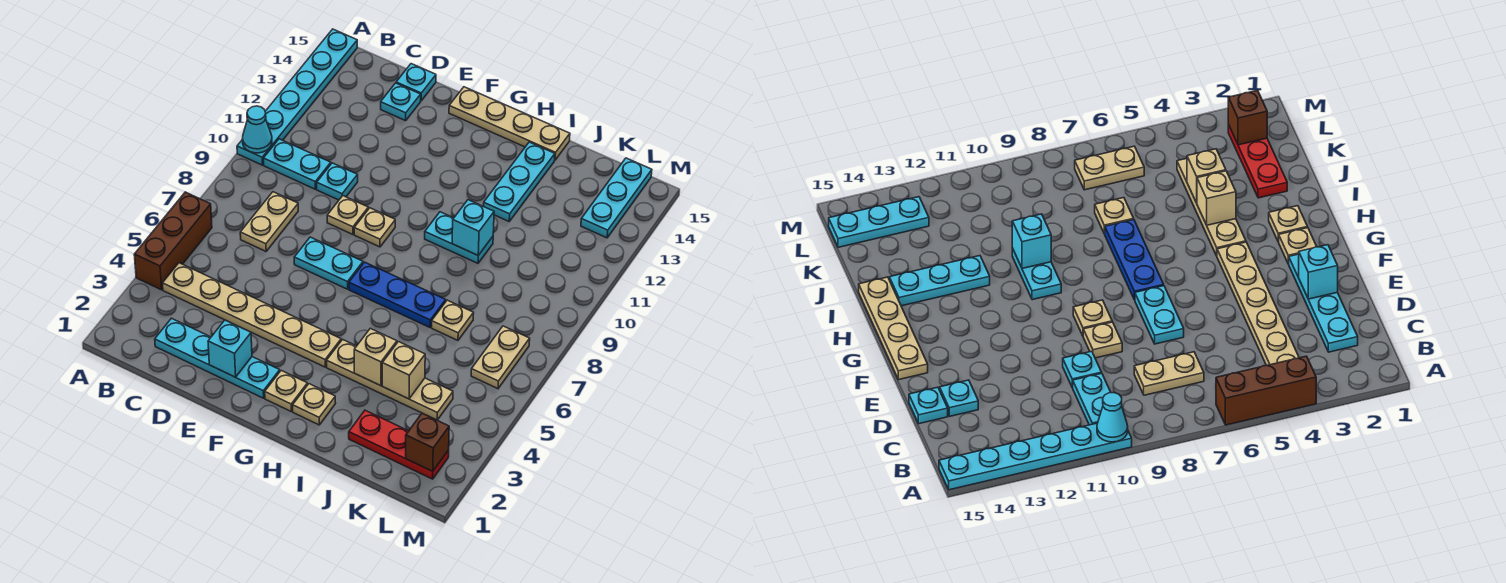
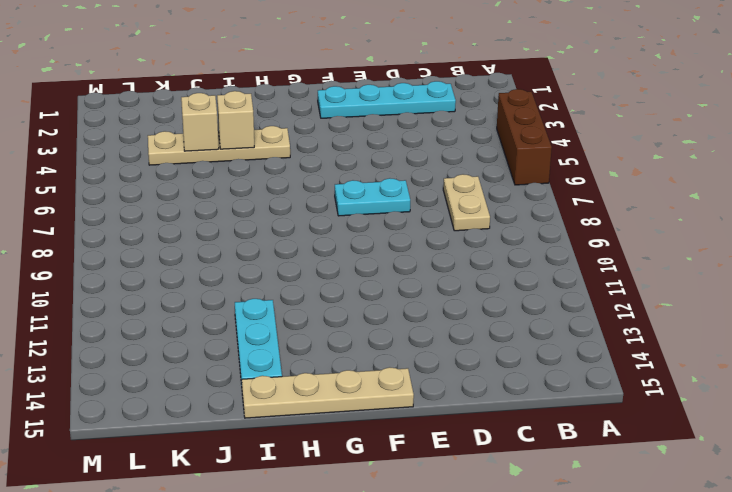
none -> cyan 1x6 plate [237,29,357,165]
none -> tan 1x6 plate [163,263,341,367]
none -> cyan 1x2 plate [263,139,331,189]

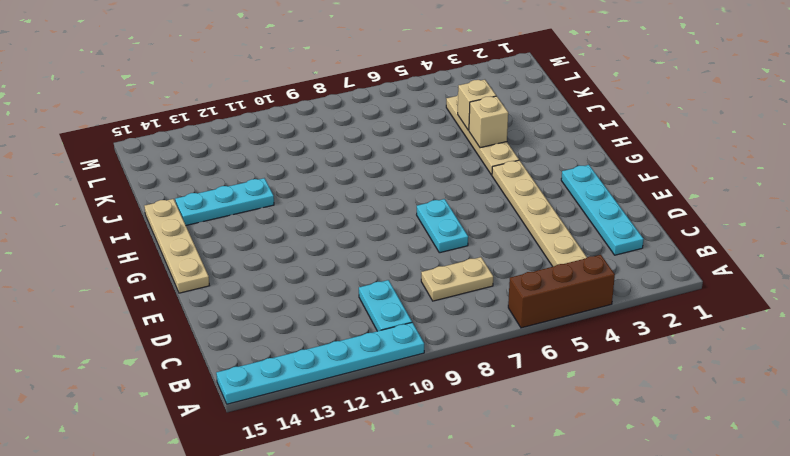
none -> cyan 1x1 plate [317,163,358,200]
none -> cyan 1x1 plate [381,83,421,121]
none -> cyan 1x1 plate [396,64,436,101]

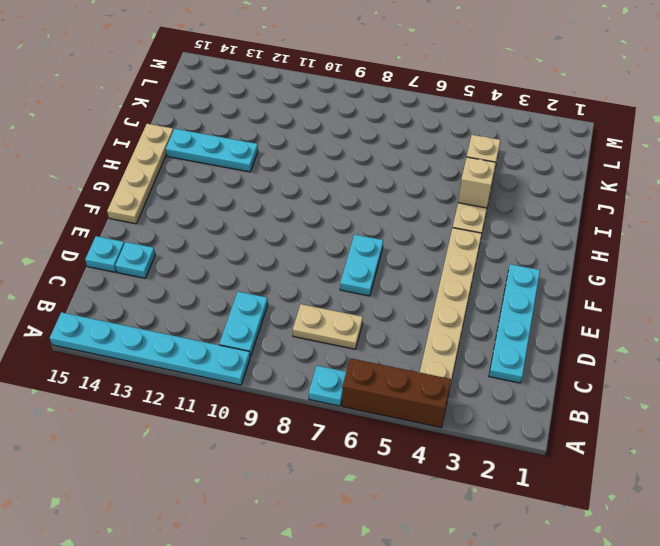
cyan 1x1 plate [309,366,346,406] -> cyan 1x1 plate moved to [317,163,358,200]
none -> tan 1x1 plate [327,196,368,234]
none -> tan 1x1 plate [354,208,395,247]
none -> tan 1x1 plate [265,371,308,411]

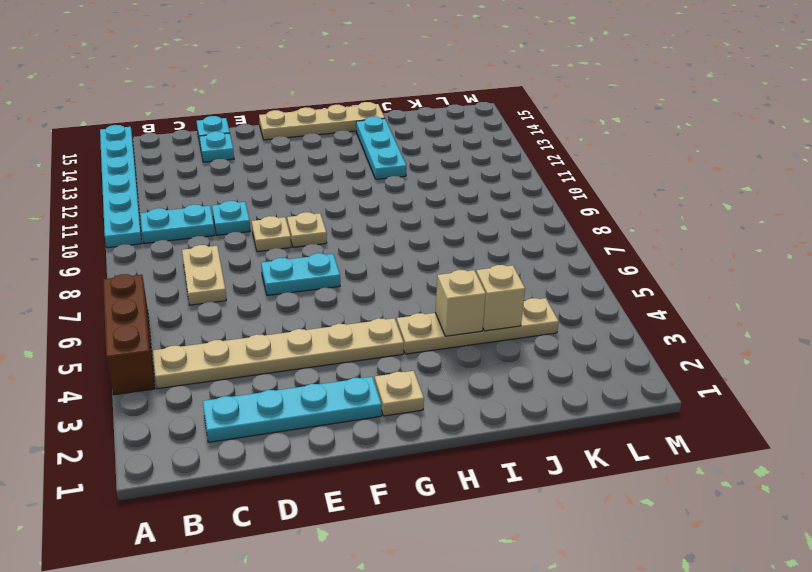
none -> blue 1x3 plate [349,262,446,327]
none -> tan 1x1 plate [293,384,336,425]
none -> cyan 1x2 plate [425,212,493,263]

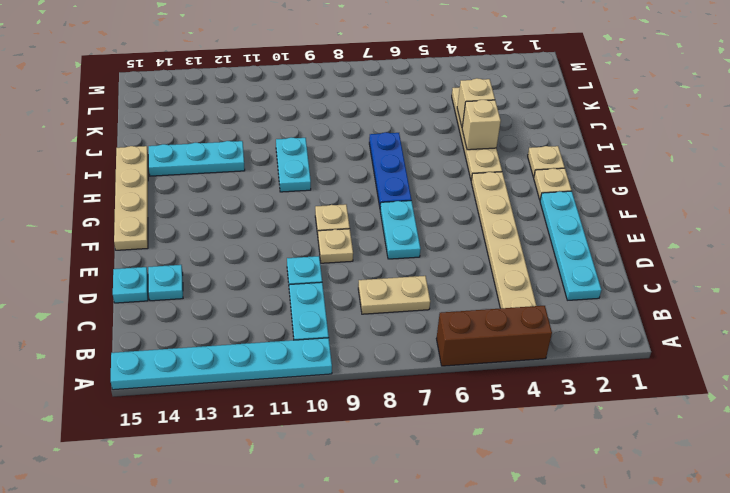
none -> red 1x3 plate [349,410,449,479]
none -> tan 1x1 plate [432,300,474,340]
none -> tan 1x2 plate [471,326,530,389]

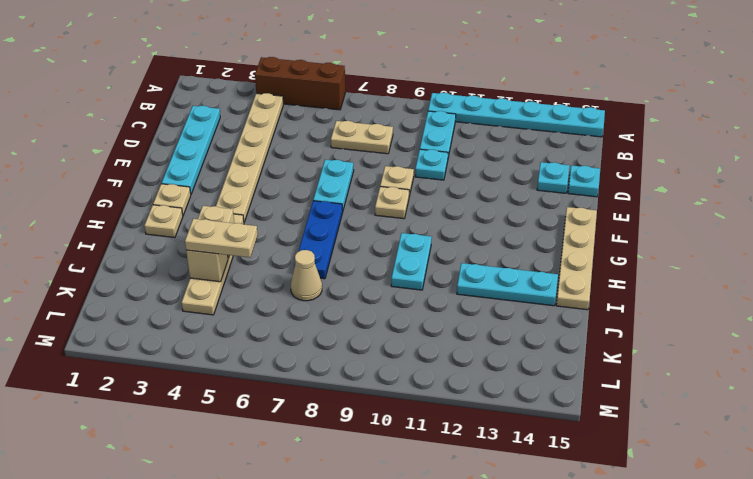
tan 1x2 plate [185,219,258,258] -> tan 1x2 plate moved to [471,326,530,389]
tan 1x1 cone [291,250,322,301] -> tan 1x1 plate [432,300,474,340]
none -> red 1x3 plate [349,410,449,479]
none -> cyan 1x3 plate [581,158,652,238]
none -> cyan 1x1 cone [243,106,272,153]

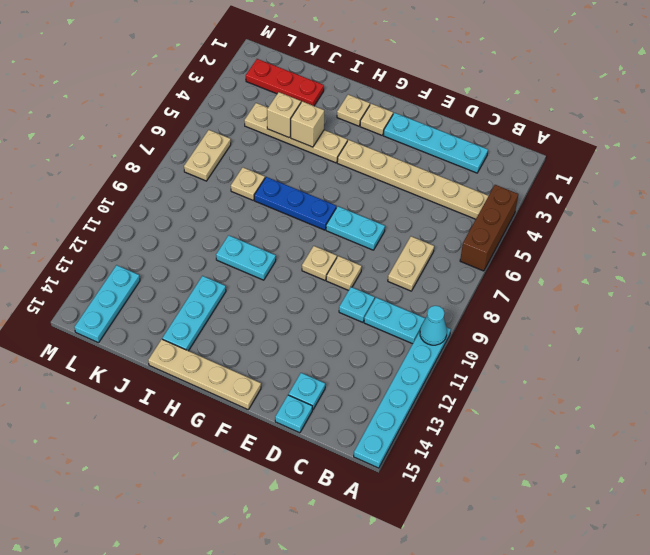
none -> cyan 1x1 brick [208,320,252,377]
none -> cyan 1x1 brick [452,200,494,255]
none -> brown 1x1 brick [406,413,449,471]

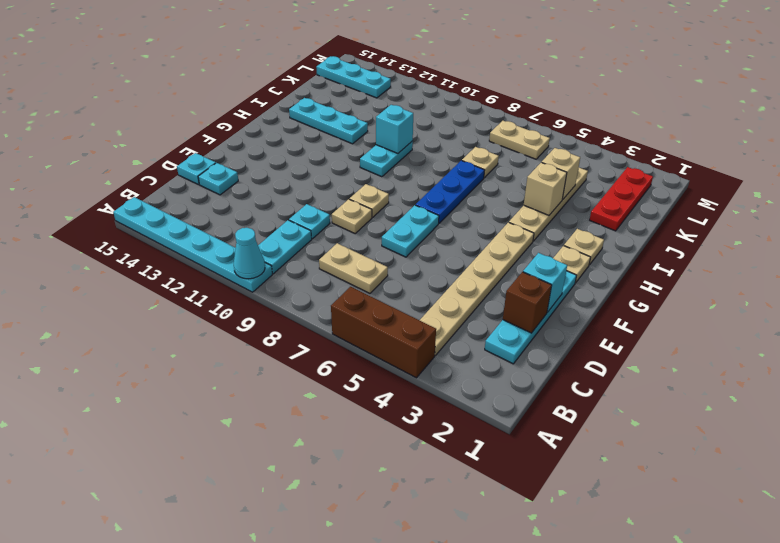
brown 1x1 brick [503,272,552,333] -> brown 1x1 brick moved to [406,413,449,471]
none -> tan 1x4 plate [449,87,570,160]

